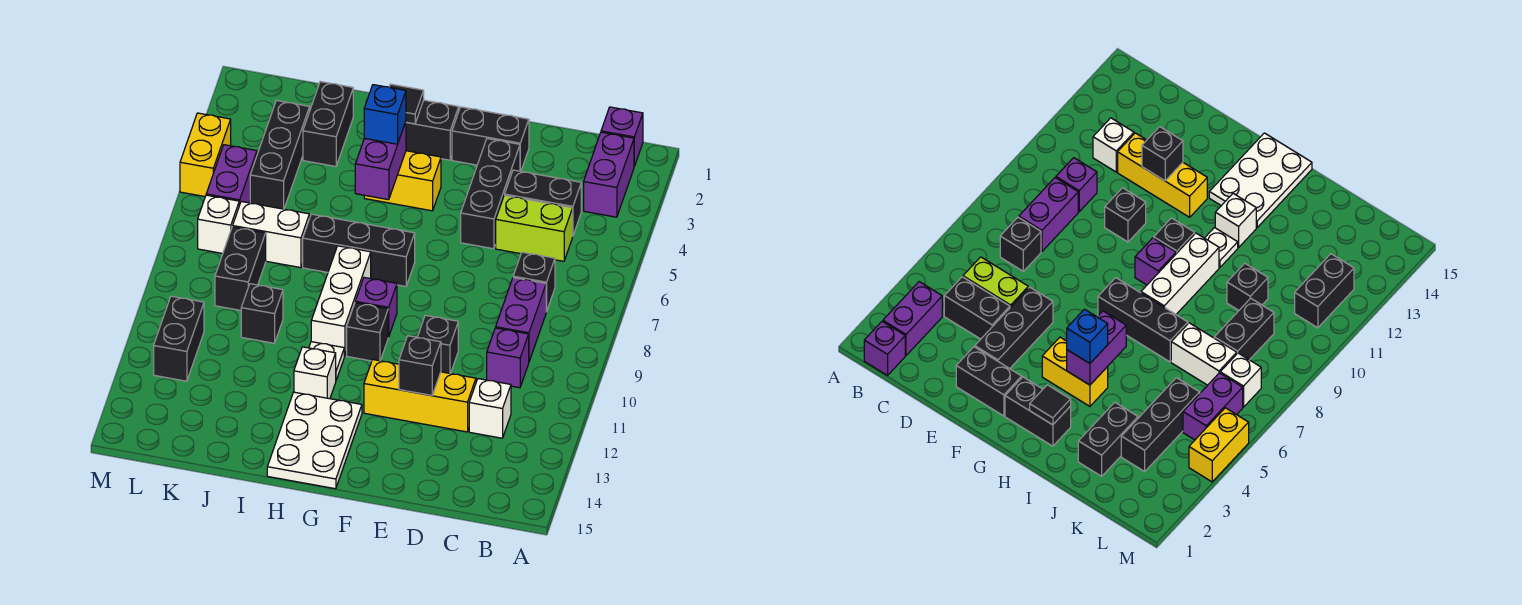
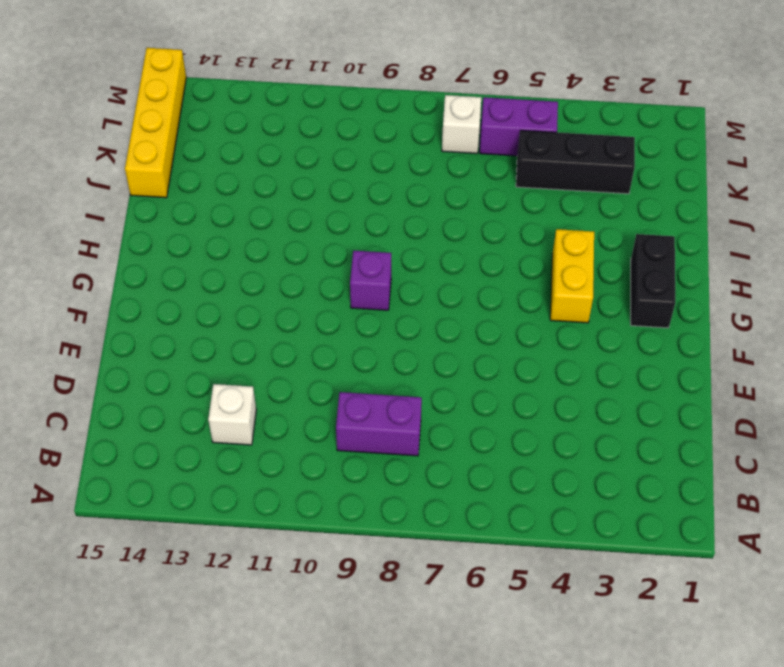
yellow 1x4 brick [125,48,186,198] -> none
none -> purple 1x1 brick [601,107,643,166]
none -> purple 1x2 brick [584,132,634,217]
none -> black 1x2 brick [505,170,581,235]
none -> lime 1x2 brick [496,195,573,261]

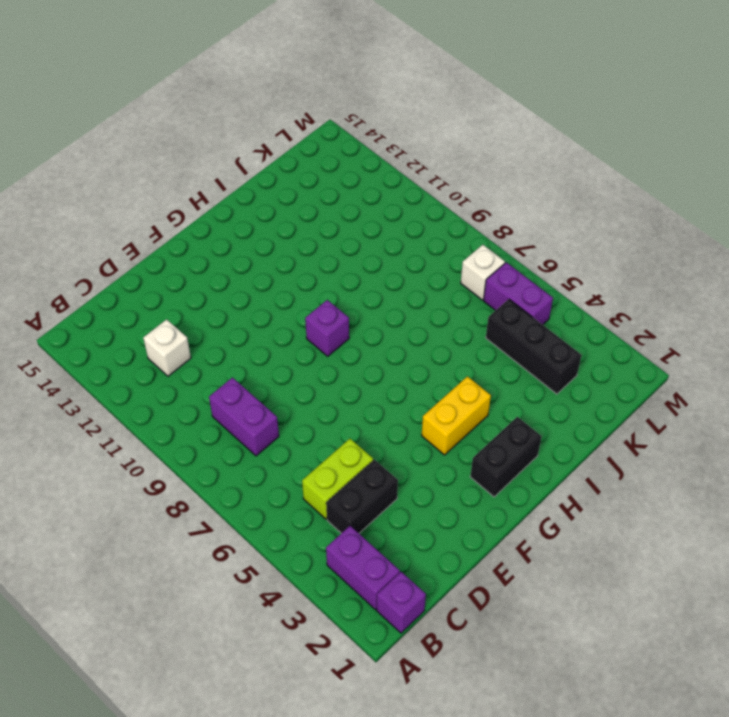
none -> black 1x1 brick [513,252,555,312]
none -> purple 1x1 brick [487,328,529,388]
none -> yellow 1x3 brick [364,360,476,432]
none -> black 1x2 brick [452,107,529,171]

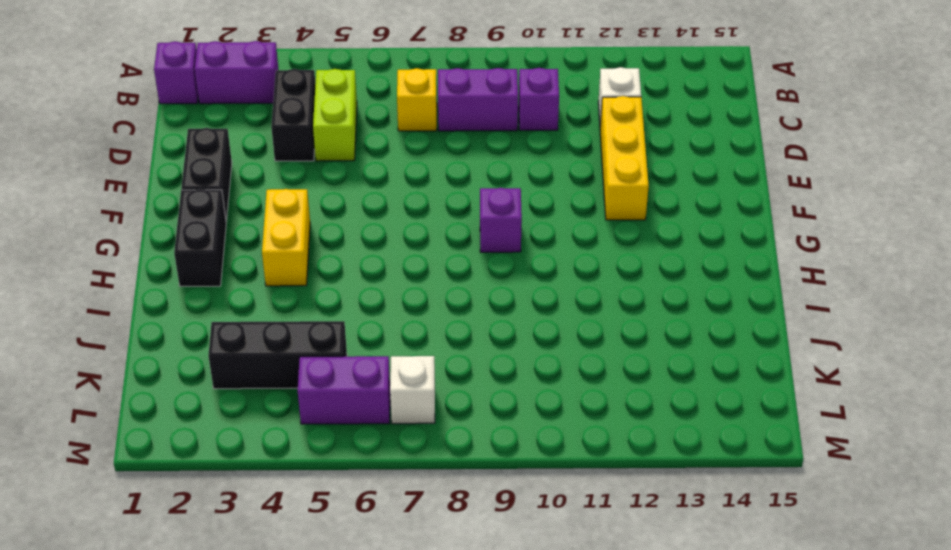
yellow 1x1 brick [397,68,437,131] -> black 1x1 brick [513,252,555,312]
none -> black 1x3 brick [461,139,520,249]
none -> black 1x1 brick [417,315,458,374]
none -> black 1x3 brick [303,214,415,287]
none -> black 1x1 brick [347,303,388,361]

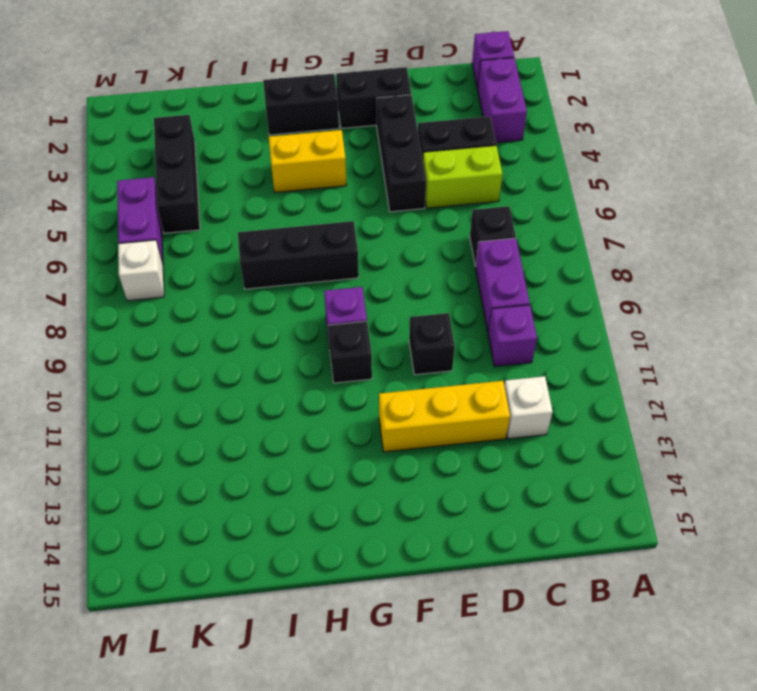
none -> white 2x3 plate [267,392,362,489]
none -> white 1x3 brick [311,246,371,356]
none -> white 1x1 plate [309,342,344,380]
none -> white 1x1 brick [294,347,336,399]

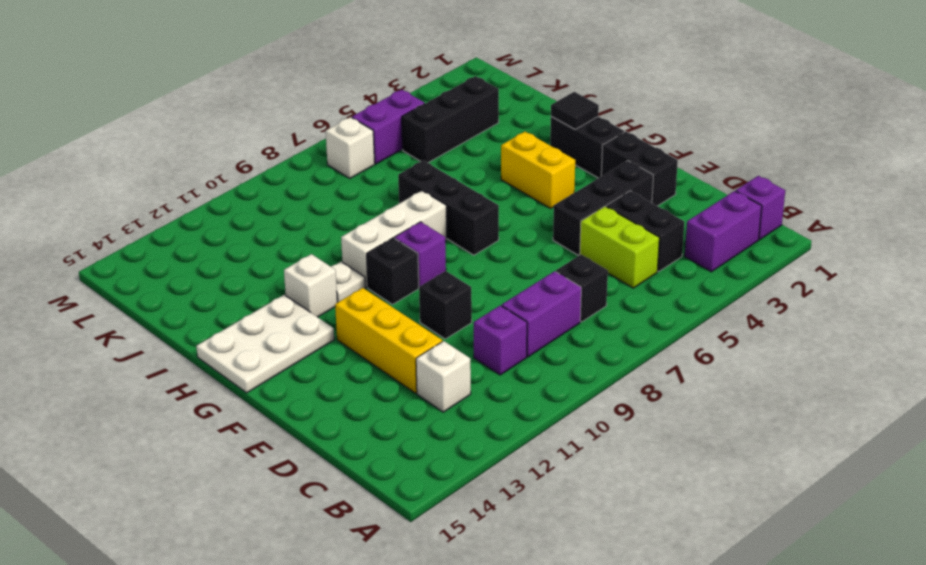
none -> black 1x2 brick [303,82,353,166]
none -> white 1x2 brick [233,202,309,268]
none -> black 1x1 brick [241,284,283,343]
none -> black 1x2 brick [215,227,266,310]

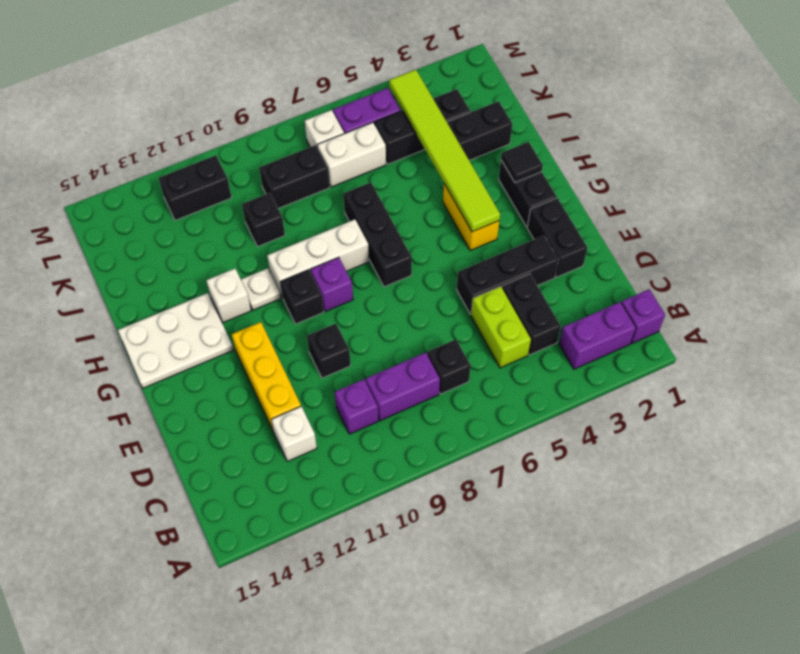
lime 1x6 tile [389,70,500,232] -> purple 1x2 brick [355,122,406,200]
white 1x2 brick [317,122,386,187] -> white 1x2 brick turned to [233,202,309,268]
none -> yellow 1x2 brick [180,113,231,197]
none -> black 1x1 brick [399,336,441,395]
none -> blue 1x1 brick [364,85,406,144]

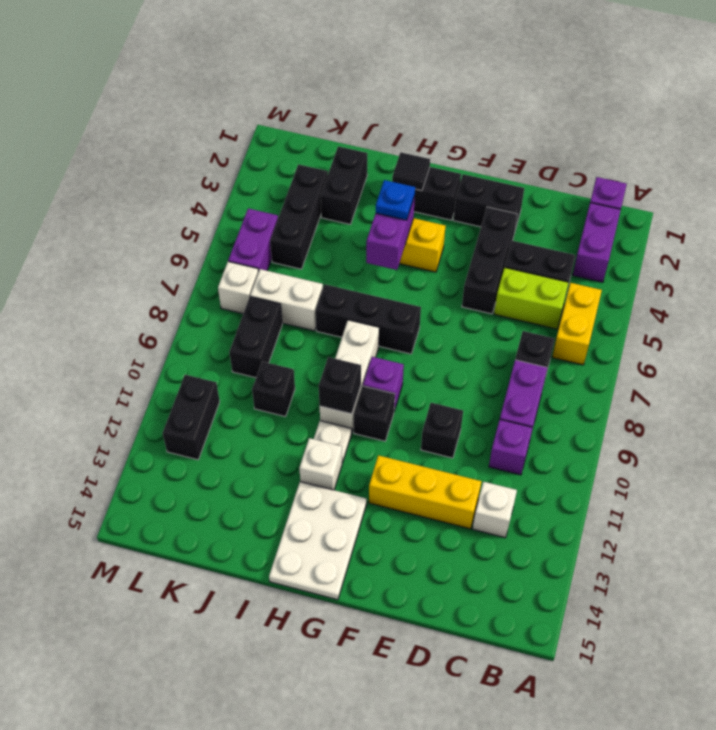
yellow 1x2 brick [552,283,602,365] -> yellow 1x2 brick moved to [180,113,231,197]
blue 1x1 plate [376,180,415,220] -> blue 1x1 brick [364,85,406,144]
black 1x1 brick [319,357,361,414] -> black 1x1 brick moved to [399,336,441,395]

